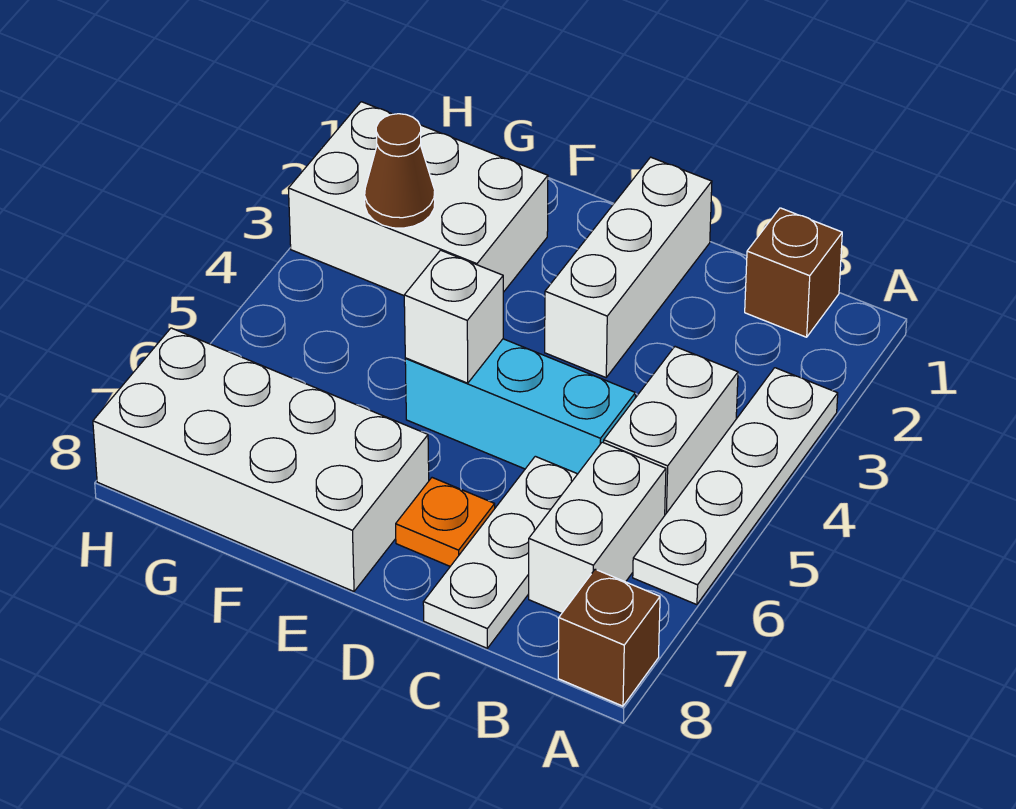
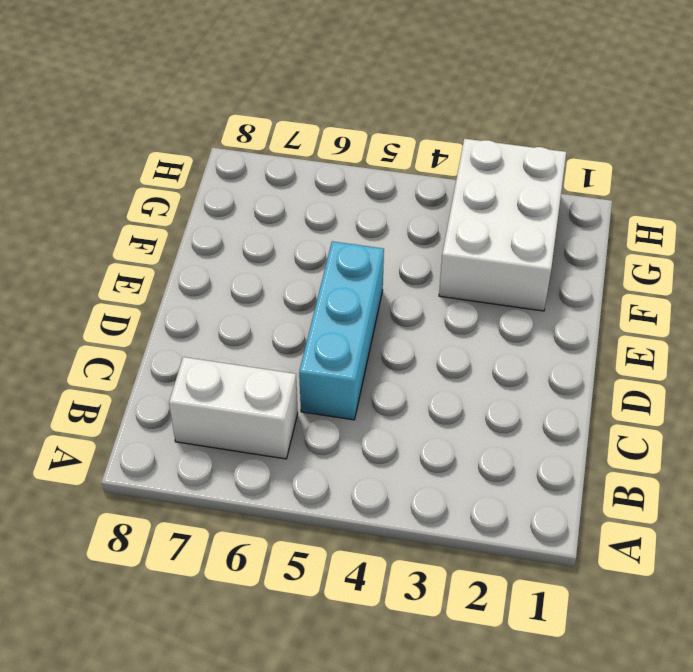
none -> white 1x4 plate [633,368,838,605]
none -> brown 1x1 brick [558,569,660,706]
none -> brown 1x1 brick [745,208,842,337]

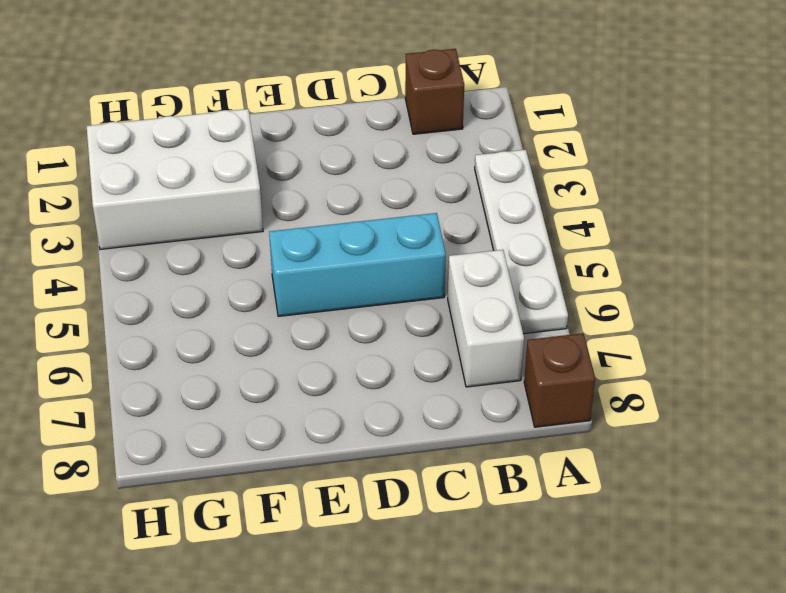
none -> white 1x2 brick [604,347,738,515]
none -> white 1x3 plate [423,456,577,648]
none -> white 1x3 brick [545,157,712,377]

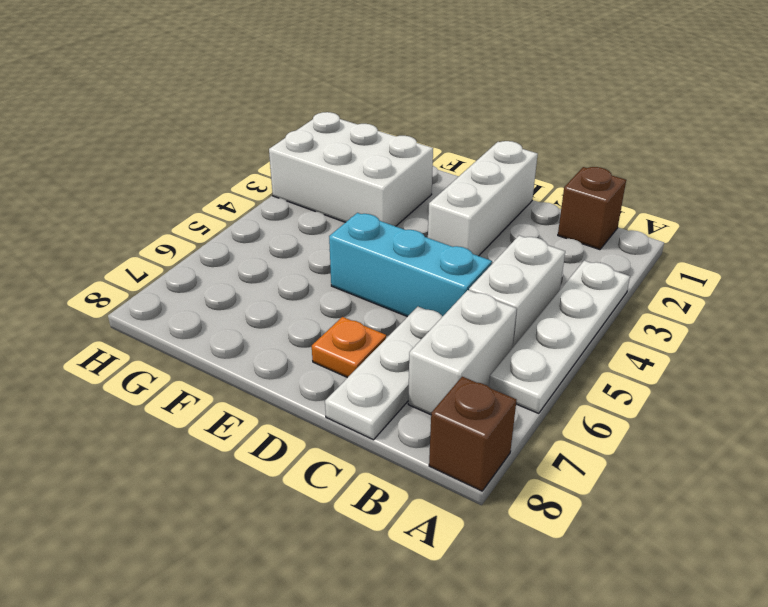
none -> white 2x4 brick [93,328,429,591]
none -> white 1x1 brick [404,250,503,383]
none -> brown 1x1 cone [365,114,435,228]

